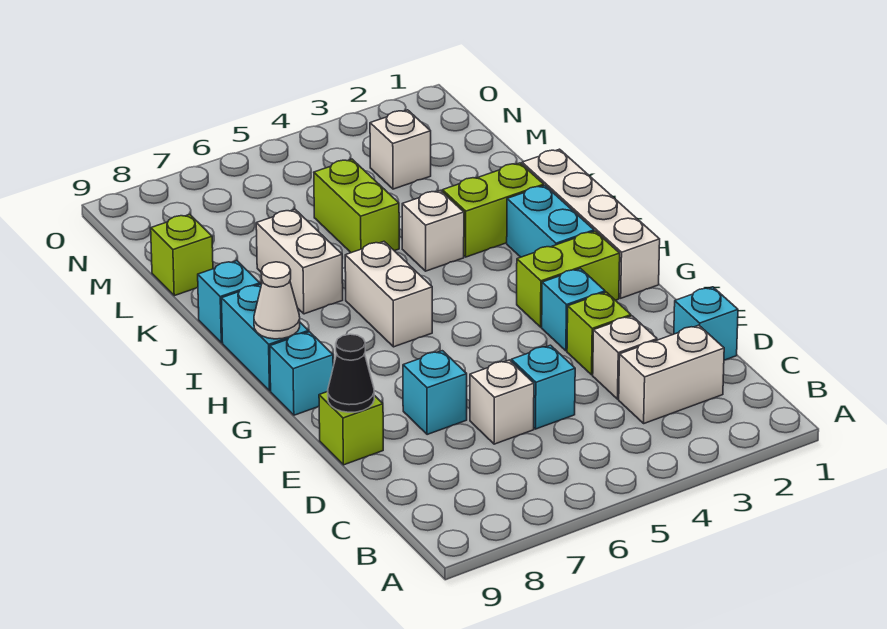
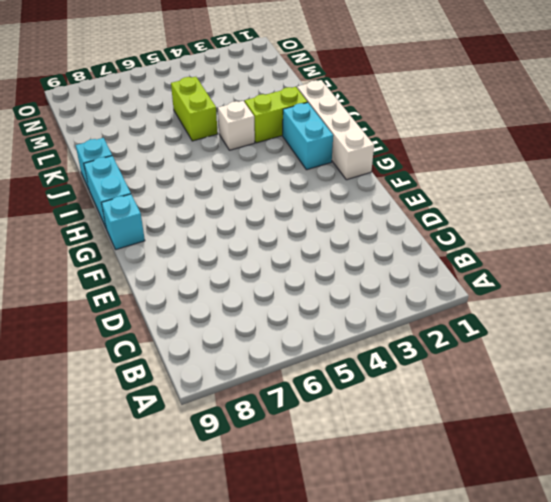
none -> white 1x2 brick [619,325,724,423]
none -> cyan 1x1 brick [674,287,738,360]
none -> white 1x1 brick [593,316,657,399]

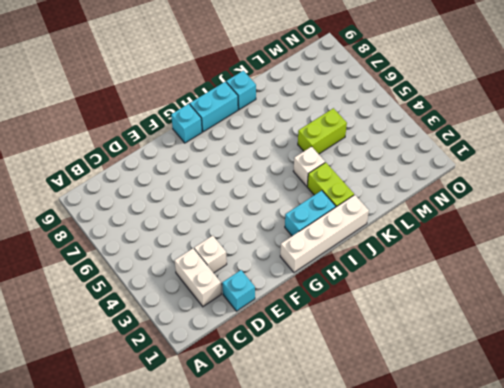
none -> cyan 1x1 brick [511,345,575,429]
none -> white 1x1 brick [470,360,534,444]
none -> lime 1x1 brick [567,292,631,375]

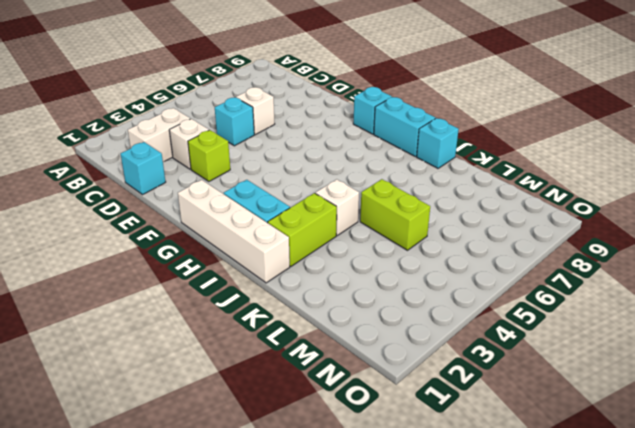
none -> cyan 1x1 brick [403,351,467,435]
none -> lime 1x1 brick [319,392,383,465]
none -> cyan 1x1 brick [542,269,605,351]

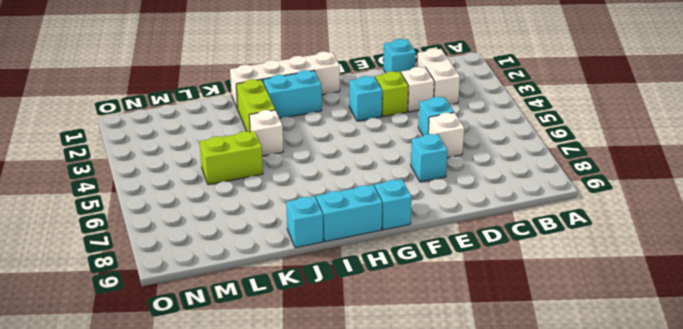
none -> lime 1x1 brick [319,392,383,465]
none -> lime 1x2 brick [517,231,620,327]
none -> white 1x2 brick [345,242,432,347]

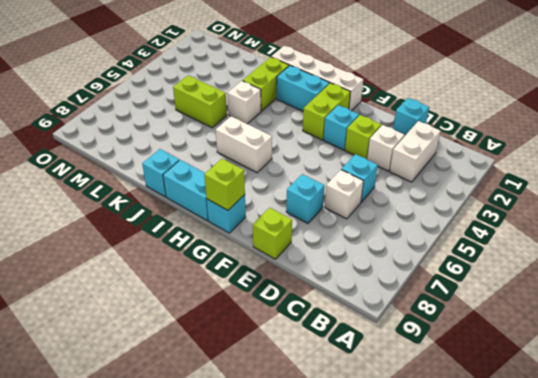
lime 1x1 brick [204,159,245,210] -> lime 1x1 brick moved to [151,214,213,296]
none -> white 1x2 brick [256,210,343,314]
none -> white 1x1 brick [370,110,431,189]
none -> black 1x1 cone [328,334,374,412]

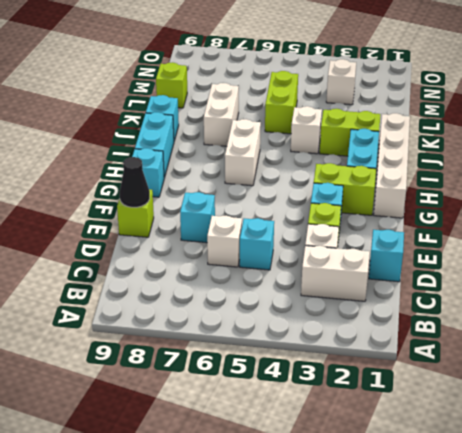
none -> white 1x1 cone [254,262,300,339]

